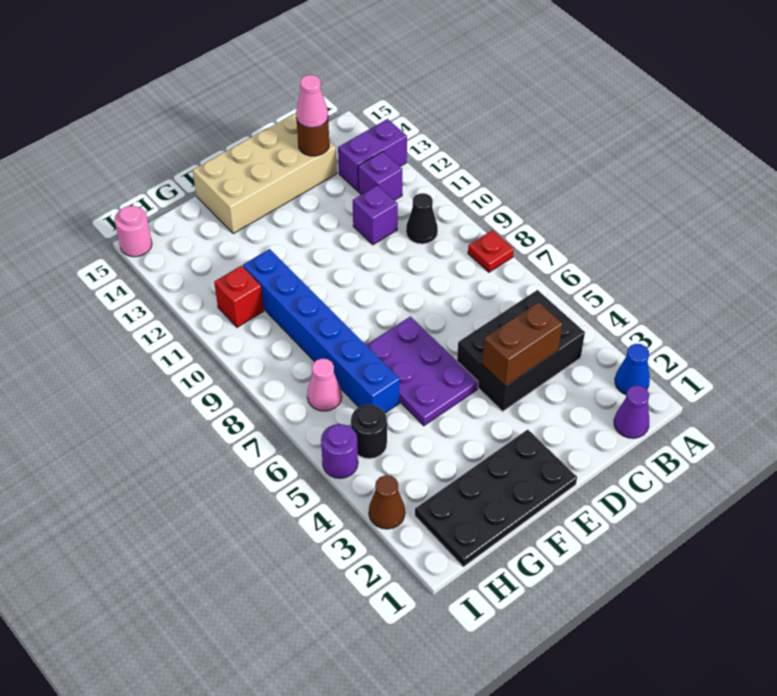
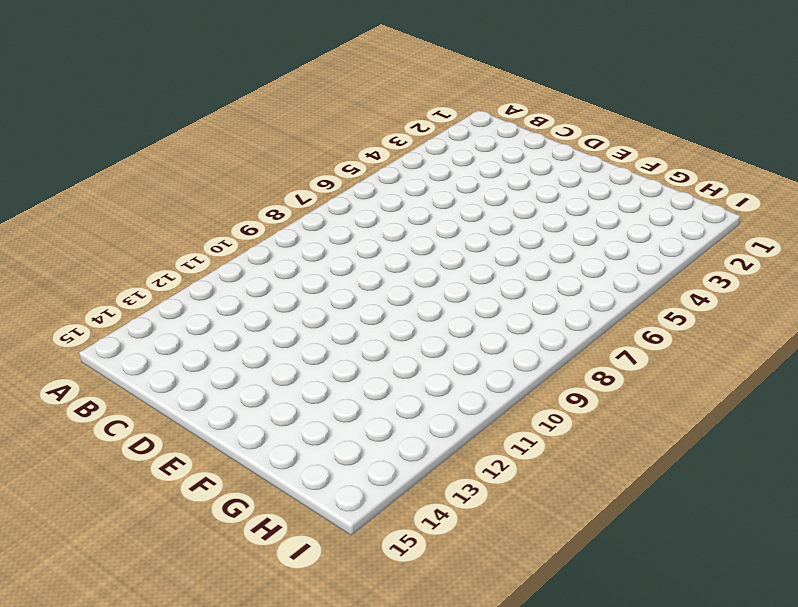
none -> blue 1x1 cone [615,344,650,395]
none -> red 1x1 plate [468,230,514,272]
none -> purple 1x2 brick [338,119,407,191]

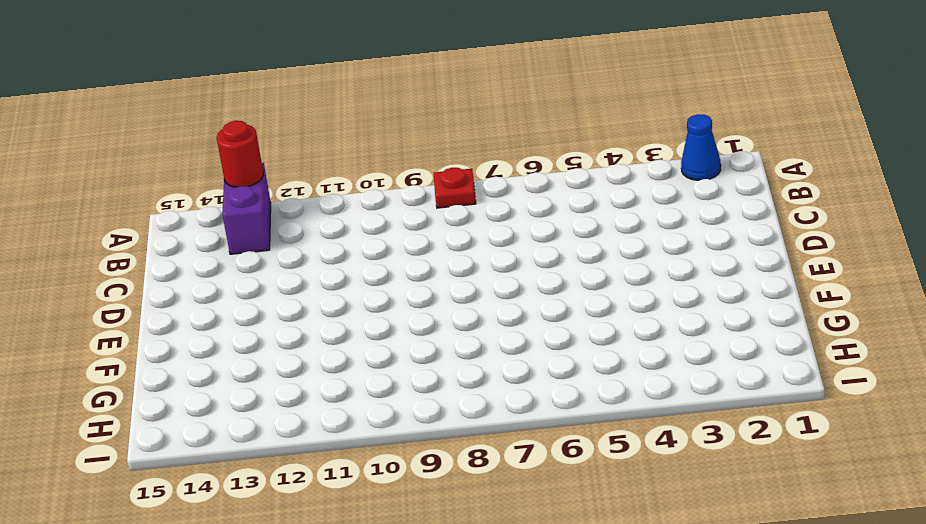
red 1x1 round brick [217,121,263,187] -> none
none -> purple 1x1 cone [614,385,649,438]
none -> black 2x3 brick [457,290,585,411]
none -> black 1x1 cone [406,193,438,244]

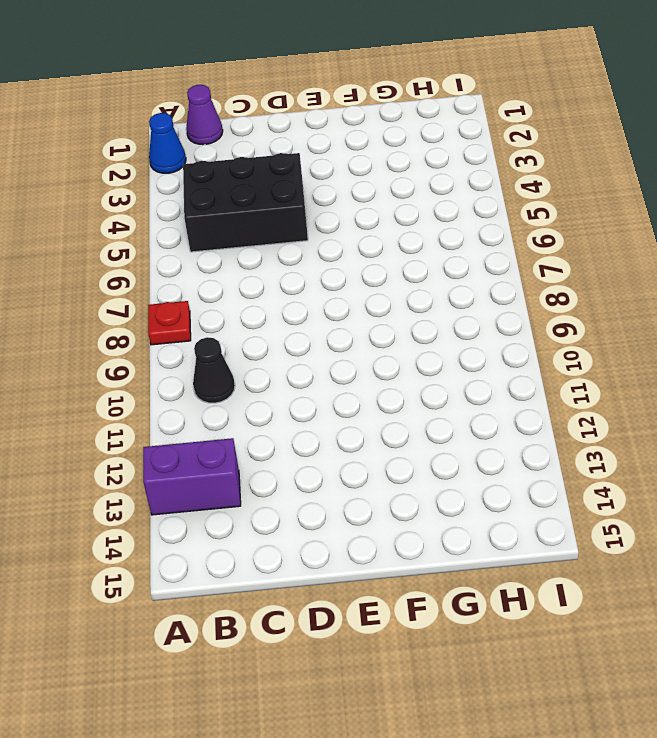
none -> purple 1x1 brick [358,151,402,200]
none -> purple 1x1 brick [353,185,398,245]
none -> tan 2x4 brick [193,113,337,233]

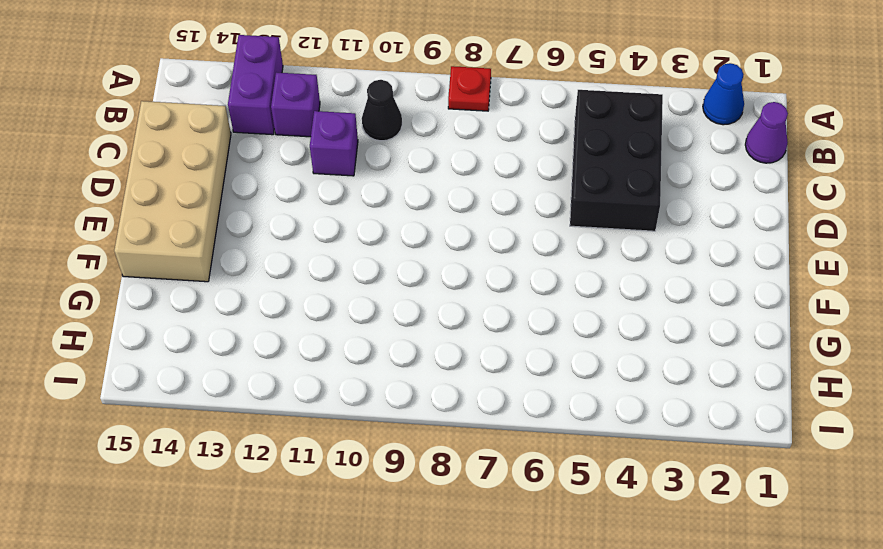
none -> black 2x4 plate [415,429,577,567]
none -> purple 2x3 plate [366,317,478,426]
none -> blue 1x6 brick [243,249,400,413]

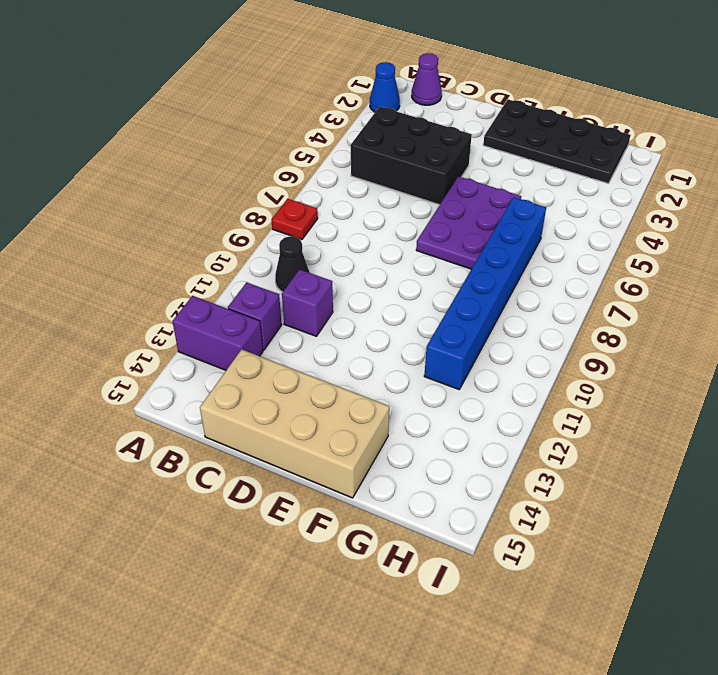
none -> black 1x1 round brick [351,405,387,459]
none -> pink 1x1 cone [307,359,342,411]
none -> red 1x1 brick [214,266,264,327]

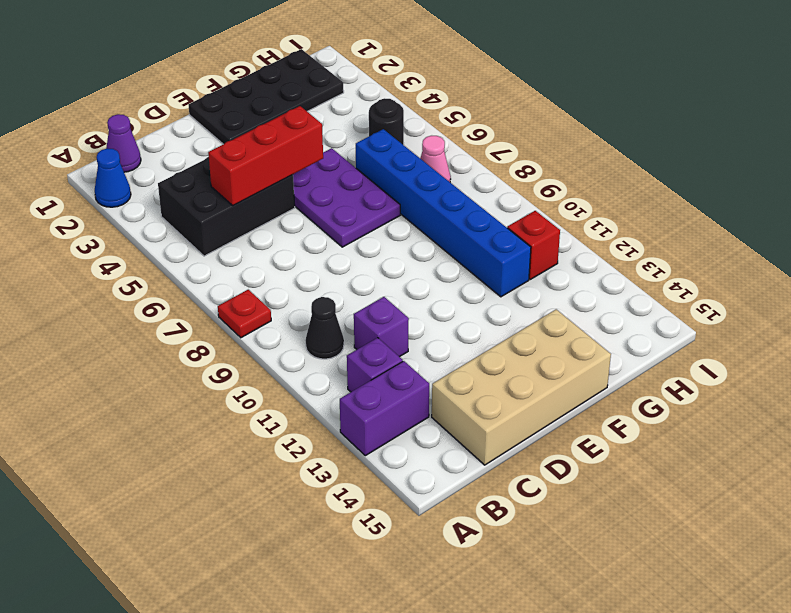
red 1x3 brick [208,106,323,205] -> none
none -> brown 1x1 cone [369,475,405,529]
none -> purple 1x1 round brick [321,424,358,478]
none -> pink 1x1 round brick [115,206,152,257]

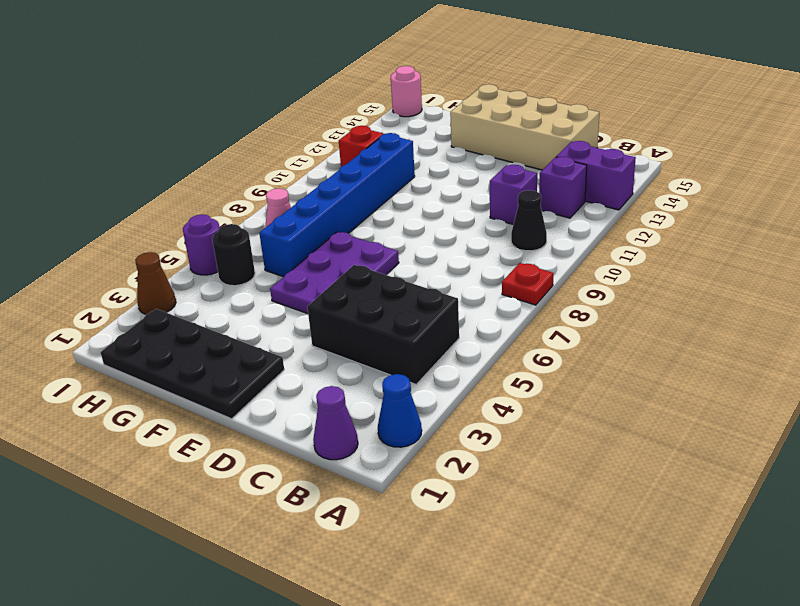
none -> brown 1x2 brick [482,302,562,386]
none -> brown 1x1 round brick [297,120,329,156]
none -> pink 1x1 cone [296,75,328,128]

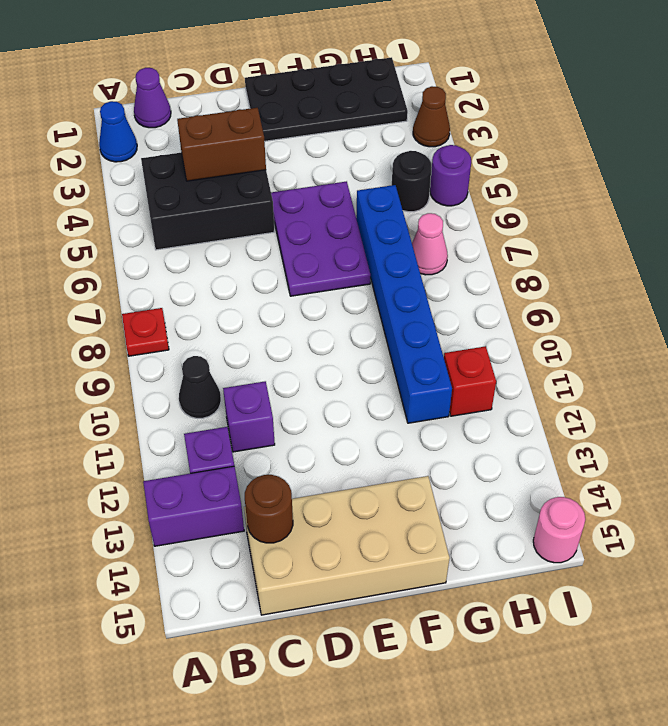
none -> pink 1x1 cone [296,75,328,128]

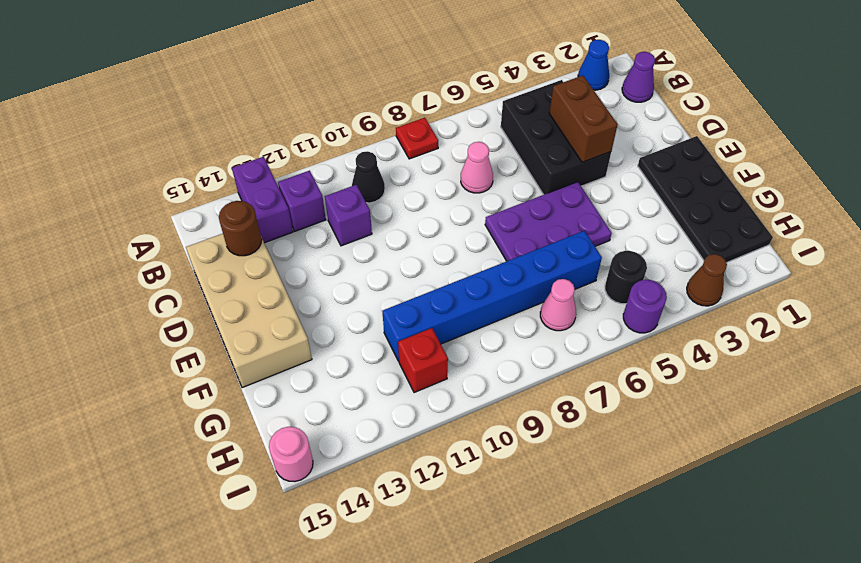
pink 1x1 cone [461,142,493,193] -> pink 1x1 cone moved to [296,75,328,128]

